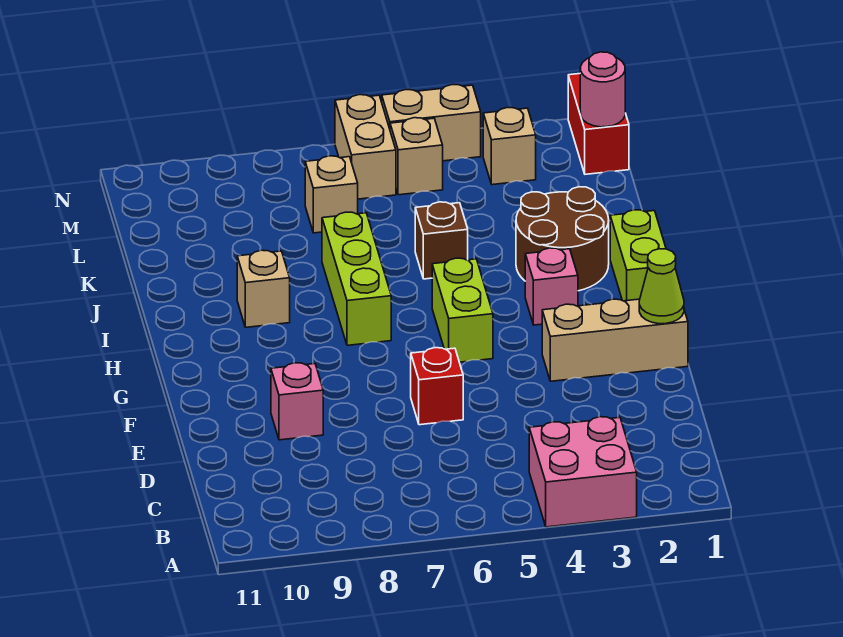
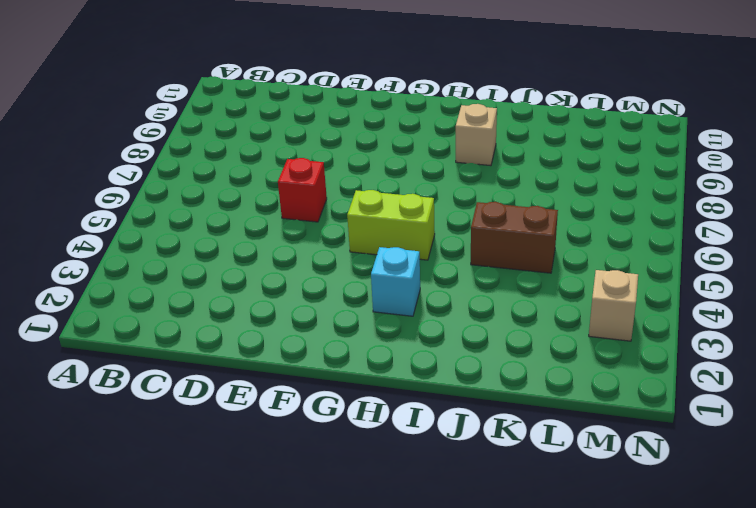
cyan 1x1 brick [371,247,420,316] -> pink 1x1 brick [525,248,578,325]
brown 1x2 brick [471,202,558,273] -> brown 1x1 brick [415,202,468,279]
none -> pink 2x2 brick [529,417,637,527]
none -> pink 1x1 brick [271,363,323,440]
none -> tan 1x3 brick [542,299,688,381]

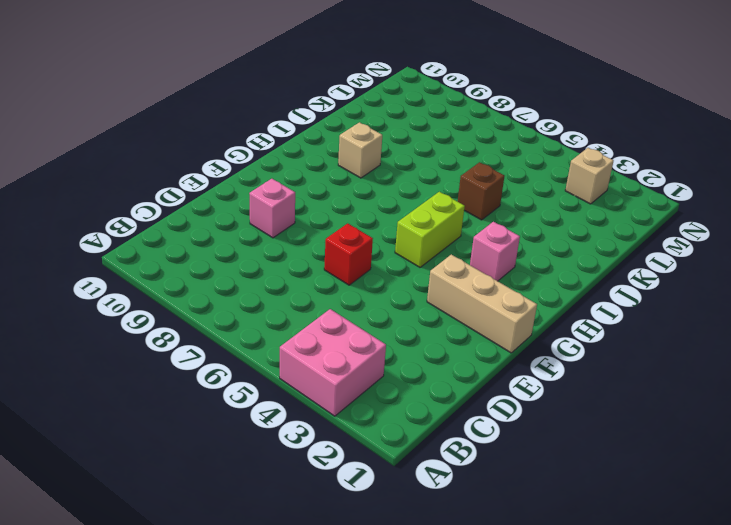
none -> lime 1x2 brick [610,210,666,301]
none -> lime 1x3 brick [322,212,391,345]
none -> brown 2x2 round brick [516,187,609,291]

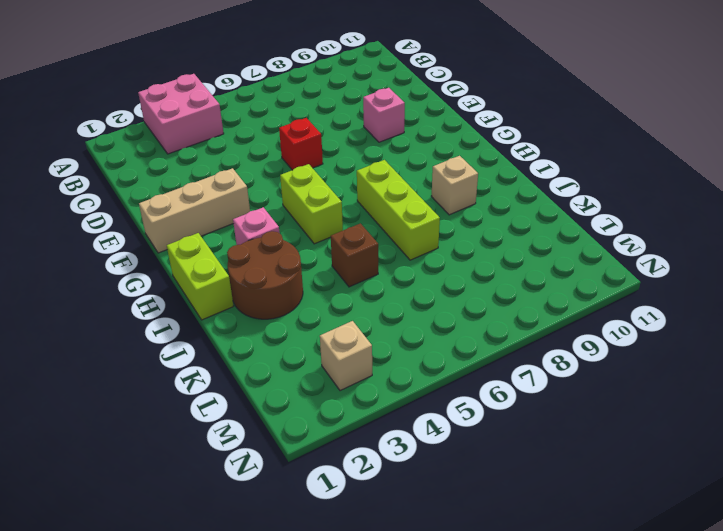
none -> tan 1x1 brick [305,156,358,233]
none -> red 1x2 brick [568,74,629,174]
none -> tan 1x1 brick [390,118,443,195]

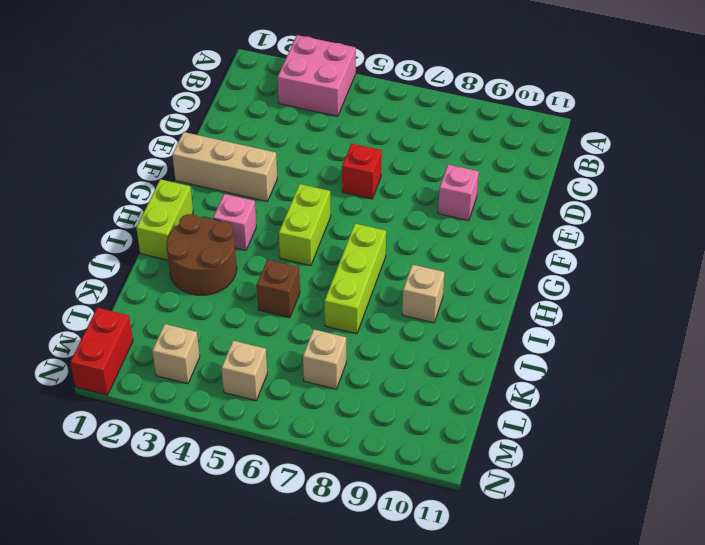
none -> tan 1x2 brick [335,95,396,199]
none -> tan 1x2 brick [382,85,481,161]
none -> lime 1x1 cone [639,249,684,324]

